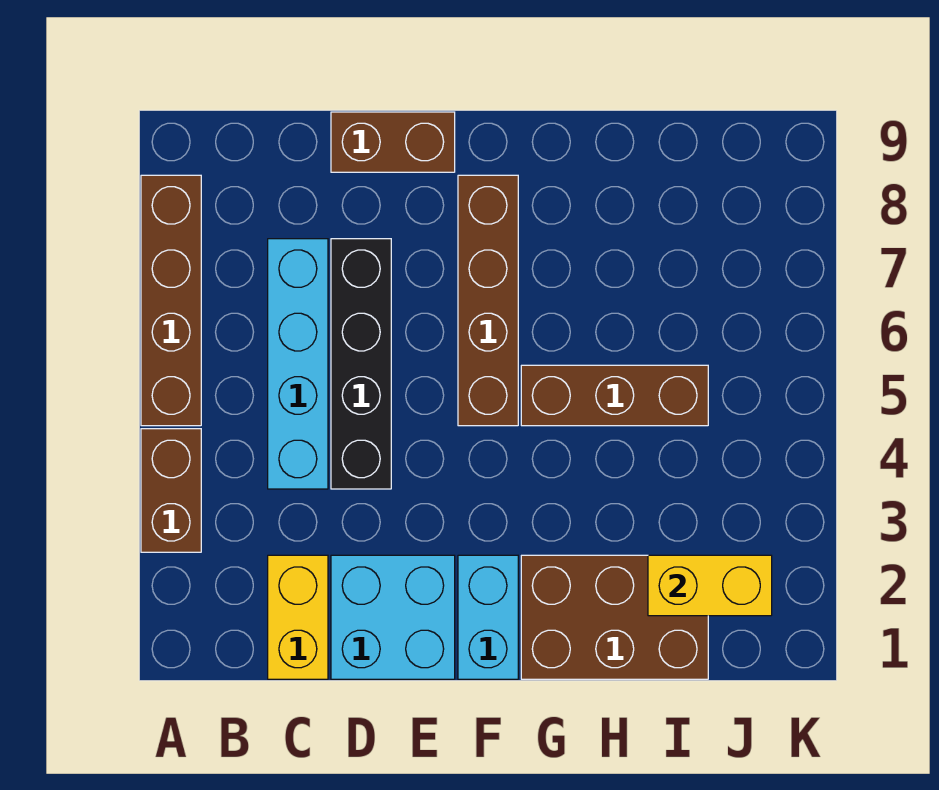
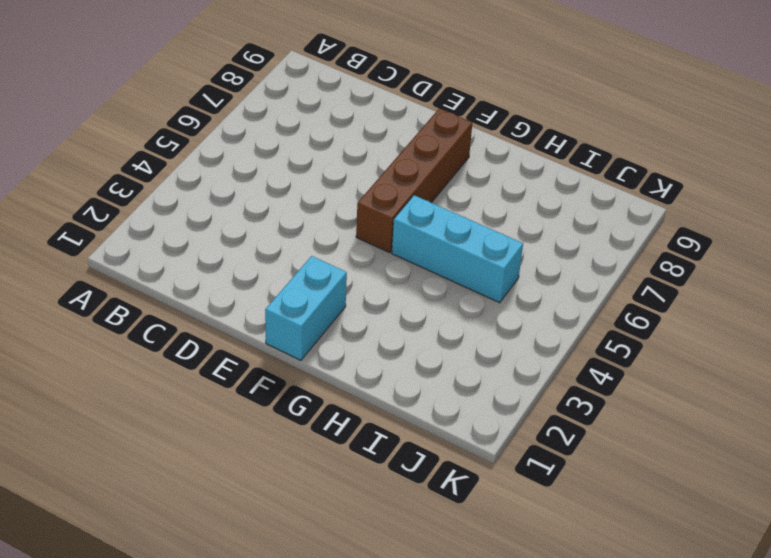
cyan 1x3 brick [392,195,523,303] -> brown 1x3 brick [521,365,708,426]
none -> brown 1x2 brick [141,429,201,552]
none -> brown 1x4 brick [141,175,201,426]
none -> yellow 1x2 brick [268,555,328,679]

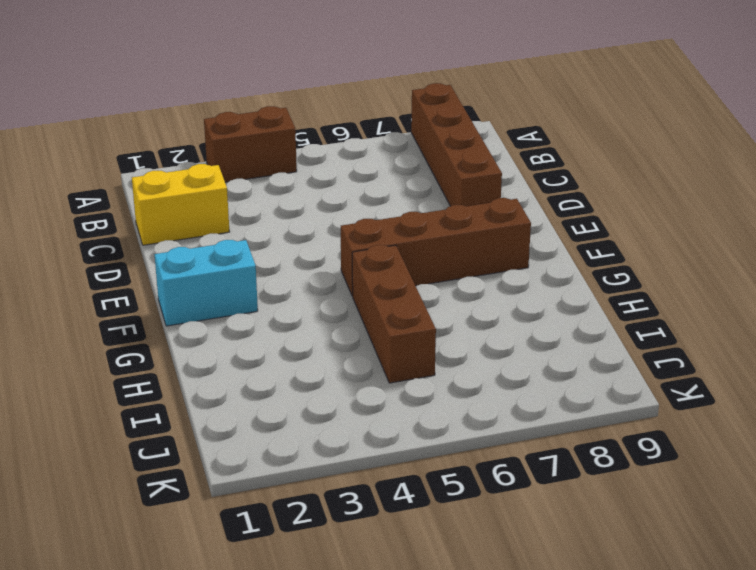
brown 1x4 brick [411,83,502,206] -> brown 1x4 brick turned to [141,175,201,426]
none -> cyan 1x4 brick [268,239,328,489]
none -> cyan 2x2 brick [331,555,455,679]
none -> black 1x4 brick [331,239,391,489]

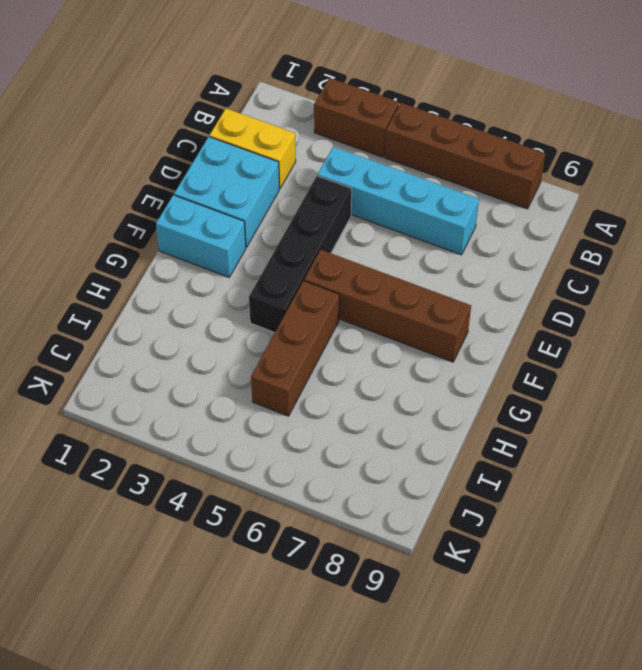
black 1x4 brick [249,176,352,332] -> black 1x4 brick turned to [331,239,391,489]
none -> brown 1x2 brick [331,112,455,172]
none -> brown 2x3 brick [521,555,708,679]
none -> yellow 1x2 brick [648,555,772,616]

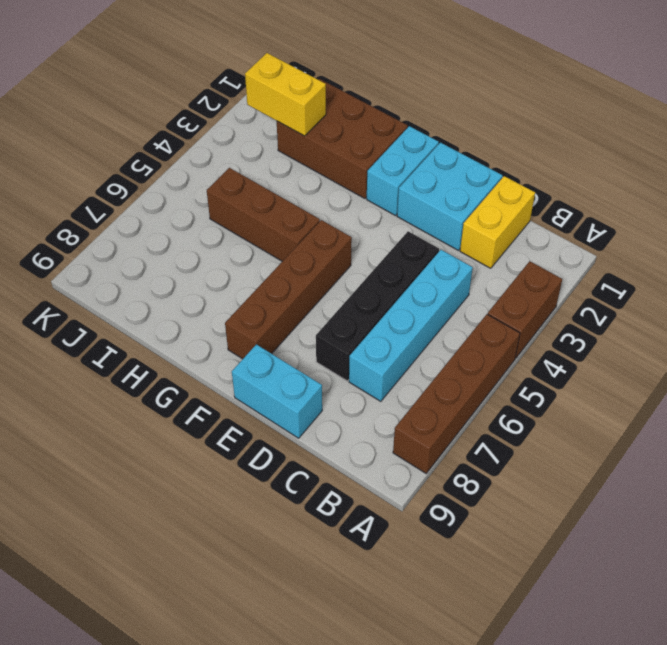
cyan 1x2 brick [232,344,322,438] -> brown 1x2 brick [331,112,455,172]

